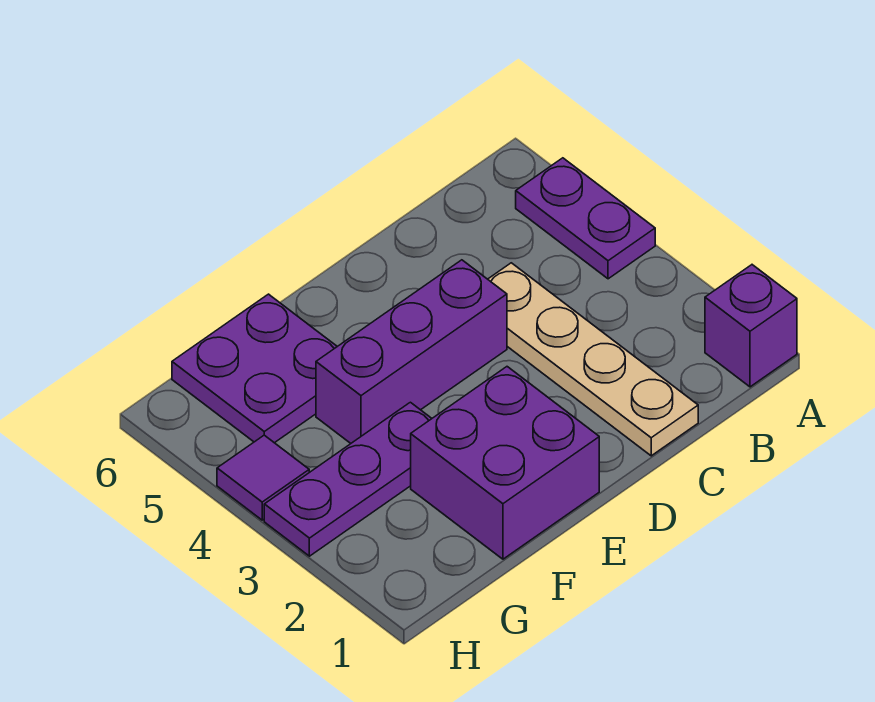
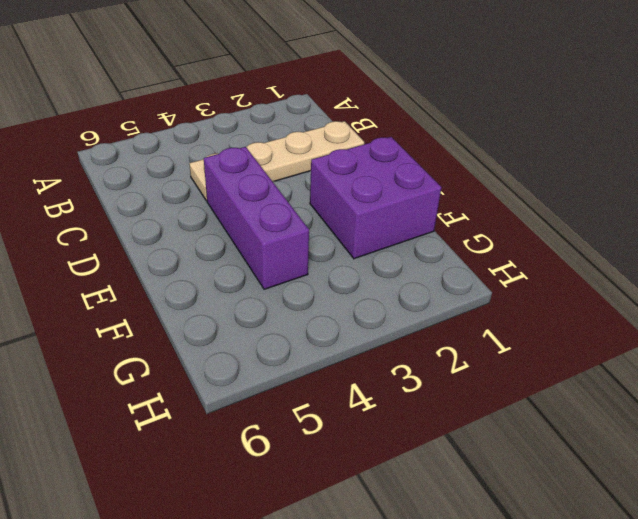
none -> purple 1x1 brick [705,265,797,387]
none -> purple 1x2 plate [516,158,655,279]

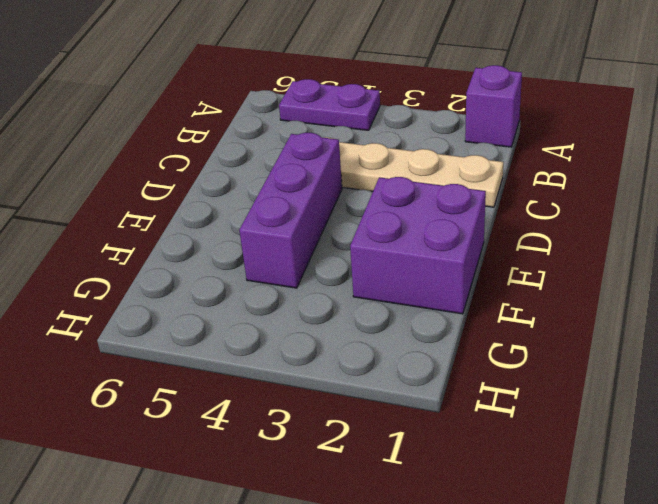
none -> purple 1x3 plate [264,402,432,556]
none -> purple 2x2 plate [172,294,337,443]

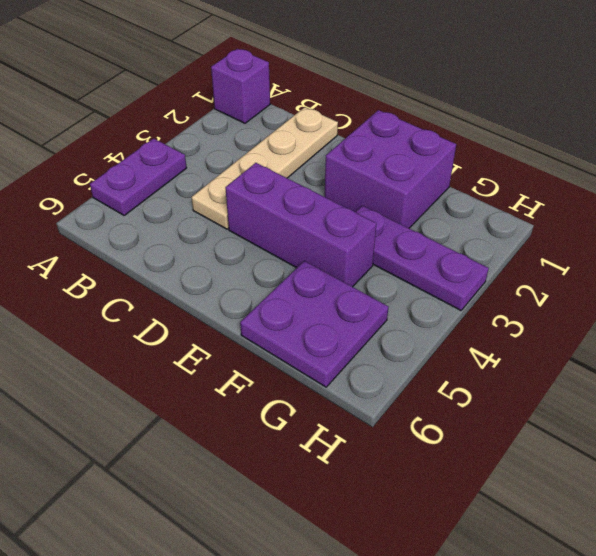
none -> purple 1x1 tile [217,435,309,520]

